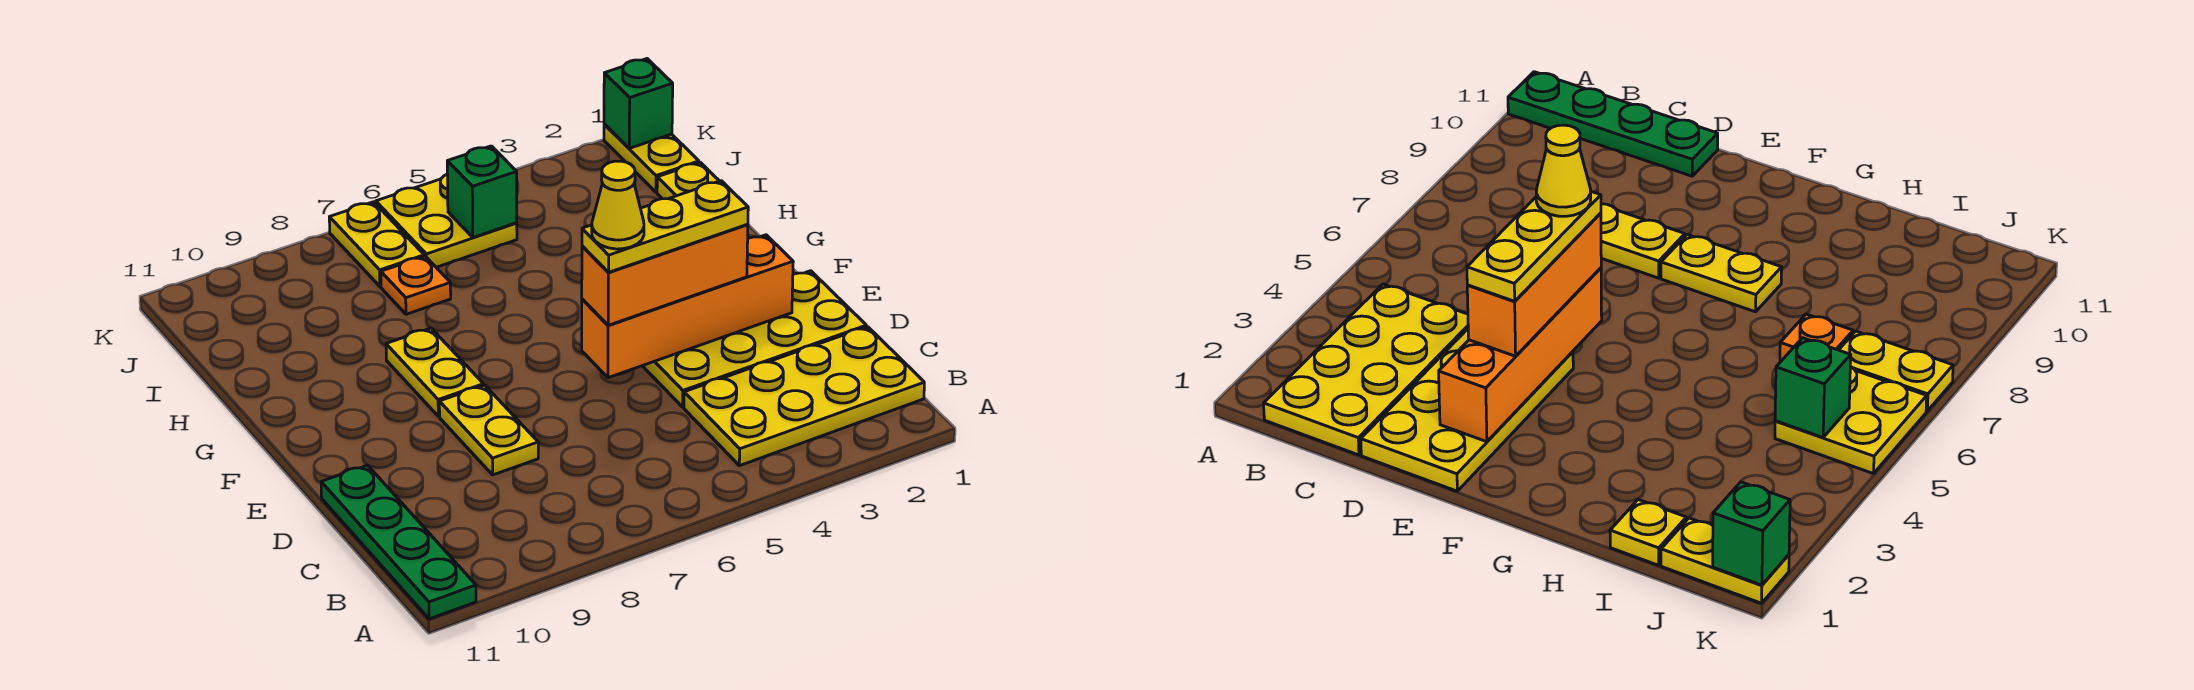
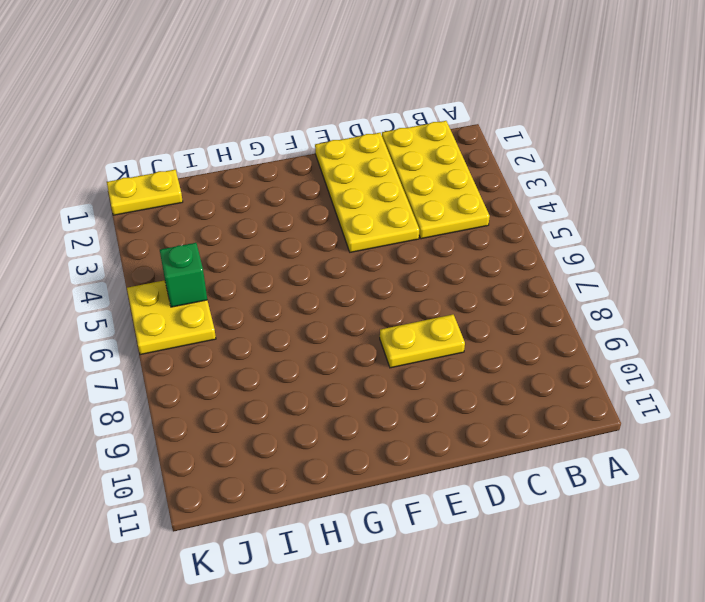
none -> green 1x4 plate [321,465,476,619]
none -> yellow 1x2 plate [386,328,484,416]
none -> yellow 1x1 plate [657,162,719,199]

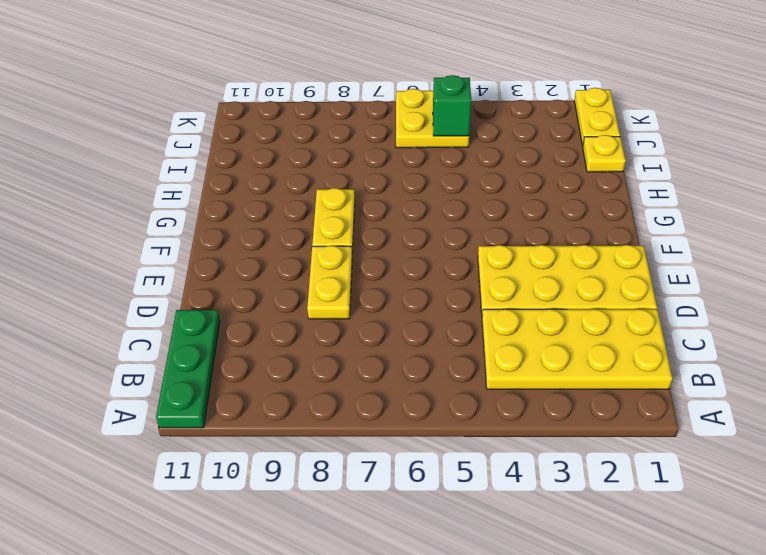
green 1x3 plate [156,310,220,428] -> green 1x4 plate [321,465,476,619]
none -> orange 1x1 plate [381,256,451,314]
none -> yellow 1x2 plate [329,202,424,287]
none -> orange 1x4 brick [582,235,793,378]

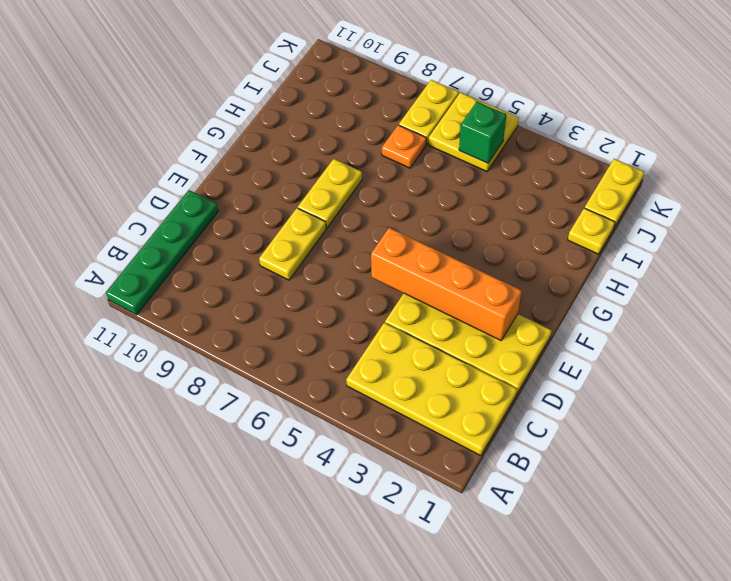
none -> green 1x1 brick [604,59,673,148]
none -> orange 1x3 brick [582,224,748,325]
none -> yellow 1x3 plate [582,181,748,272]

